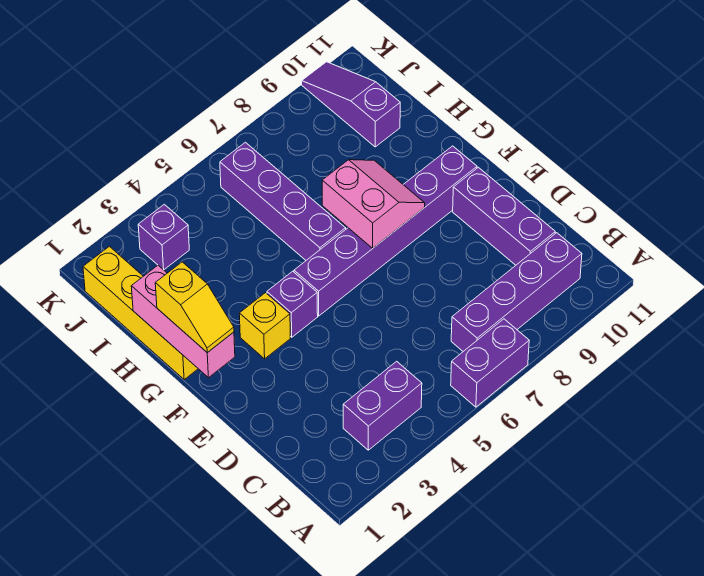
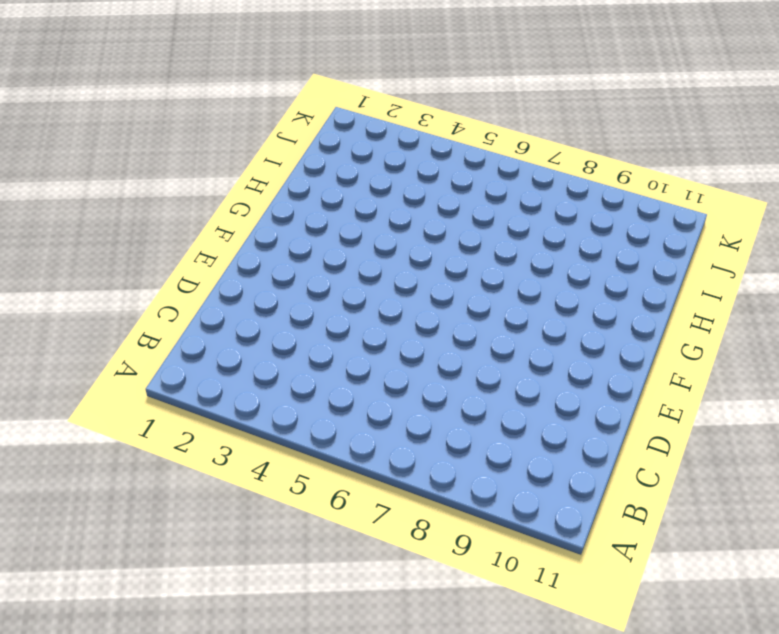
none -> purple 1x2 brick [451,319,529,407]
none -> purple 1x2 brick [343,361,422,450]
none -> purple 1x4 brick [451,233,582,351]

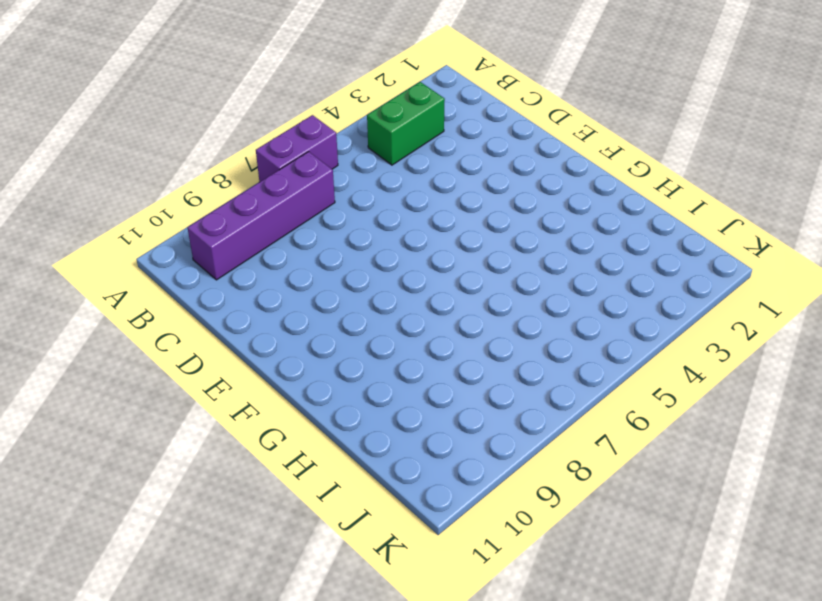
green 1x2 brick [367,82,445,165] -> purple 1x2 brick [343,361,422,450]
none -> purple 1x3 brick [453,167,555,265]
none -> yellow 1x1 brick [239,293,290,359]
none -> purple 1x1 brick [267,271,318,337]

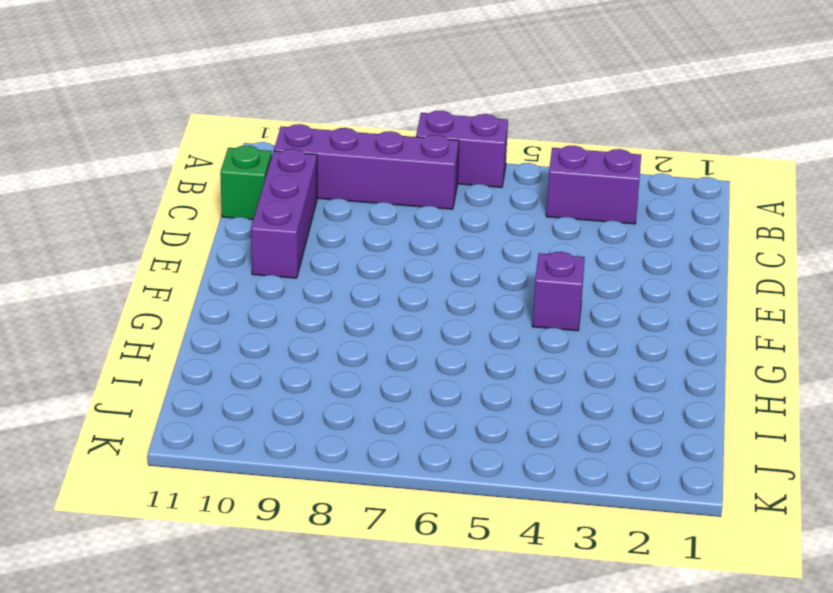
green 1x1 brick [220,145,271,220] -> none
none -> yellow 1x1 brick [239,293,290,359]
none -> purple 1x6 brick [294,146,477,316]
none -> yellow 1x4 brick [83,246,198,379]

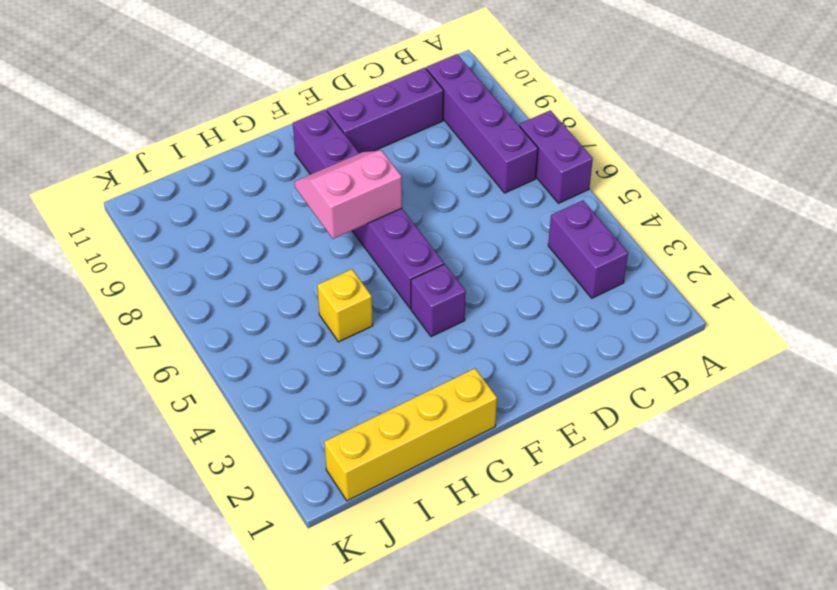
yellow 1x1 brick [317,269,373,342] -> yellow 1x1 brick moved to [239,293,290,359]
none -> purple 1x4 brick [220,142,346,260]
none -> purple 1x3 slope [302,62,400,147]
none -> purple 1x1 brick [138,204,189,270]

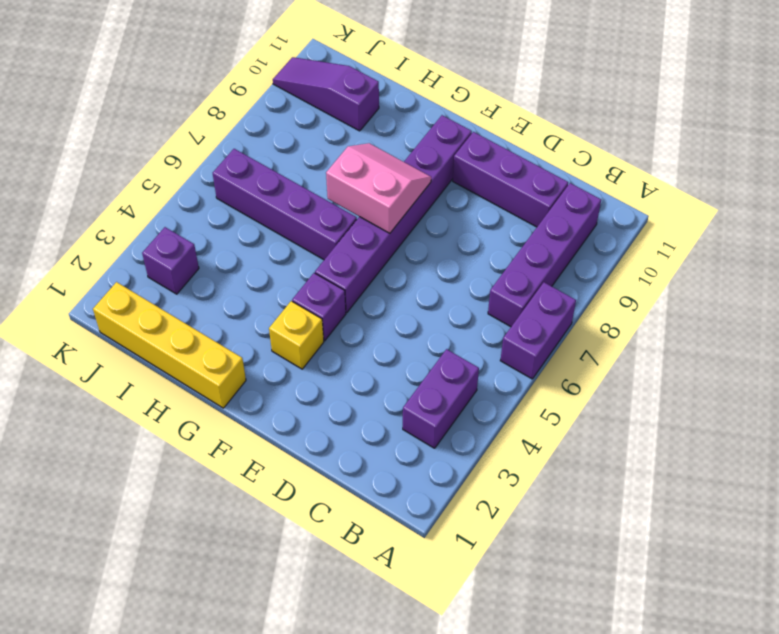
none -> pink 1x3 brick [131,265,235,378]
none -> yellow 1x2 slope [155,262,234,353]

